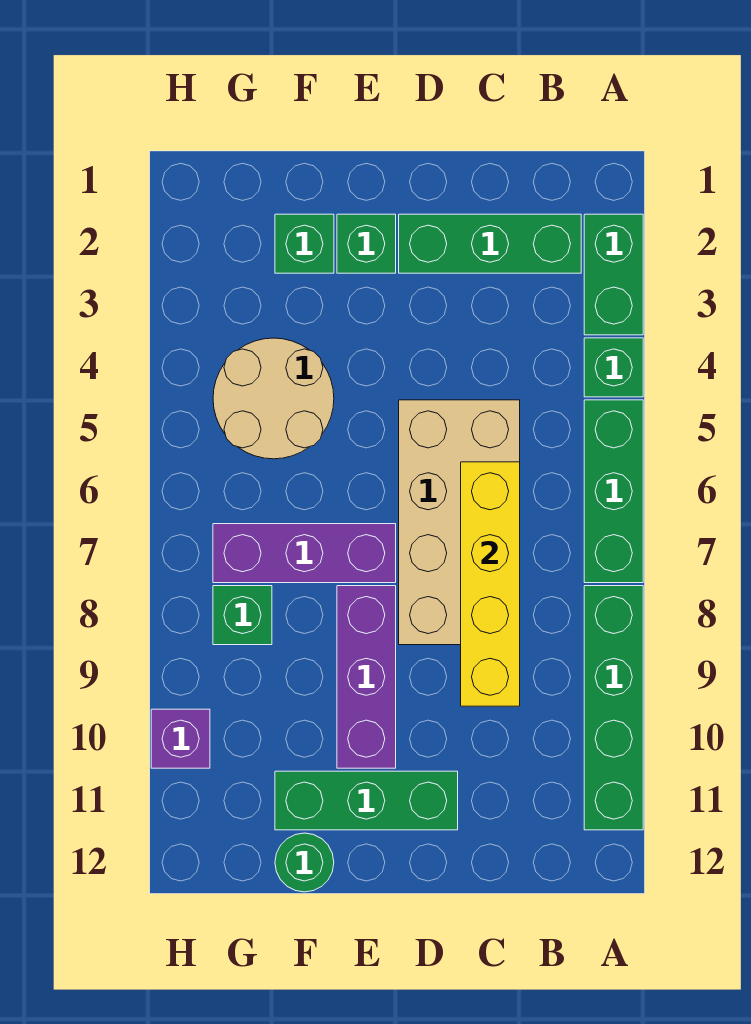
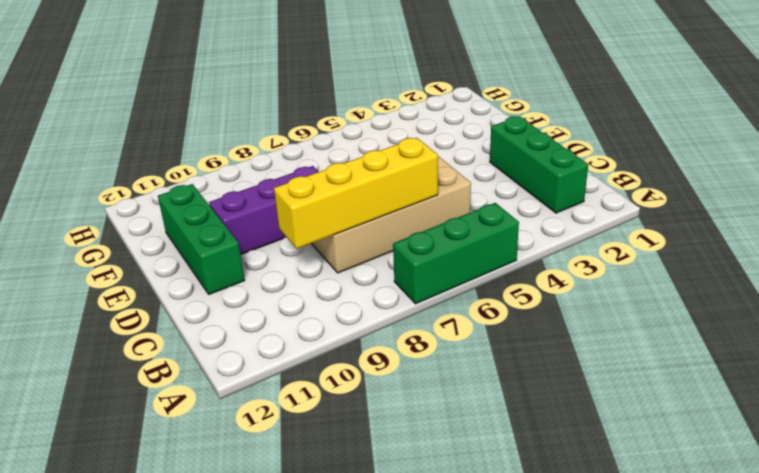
none -> green 1x2 brick [584,214,643,335]
none -> green 1x1 brick [584,338,643,397]
none -> green 1x4 brick [584,586,643,830]

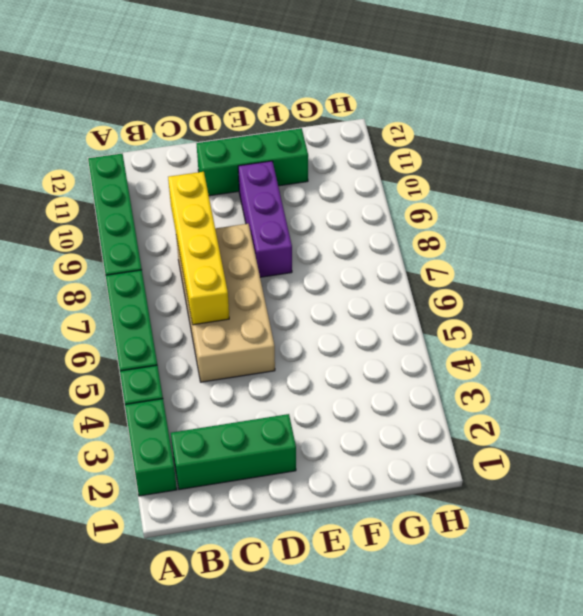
none -> green 1x1 brick [337,214,396,273]
none -> purple 1x3 brick [213,524,396,583]
none -> green 1x1 brick [275,214,334,273]

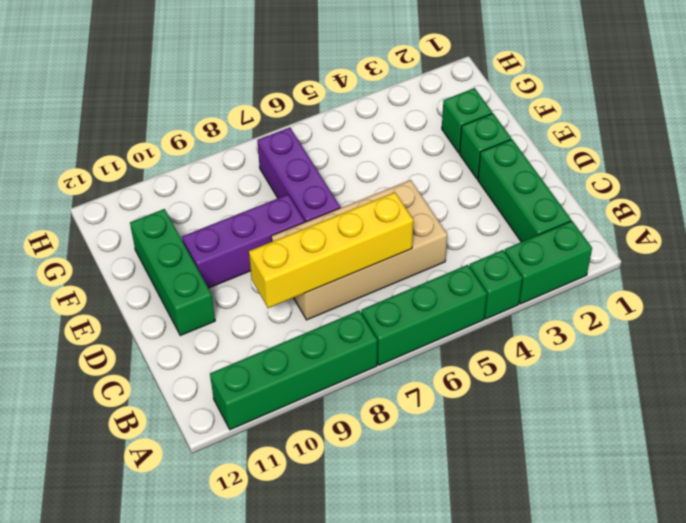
none -> tan 2x2 round brick [213,338,334,459]
none -> green 1x1 round brick [275,833,334,892]
none -> green 1x1 brick [213,586,272,645]

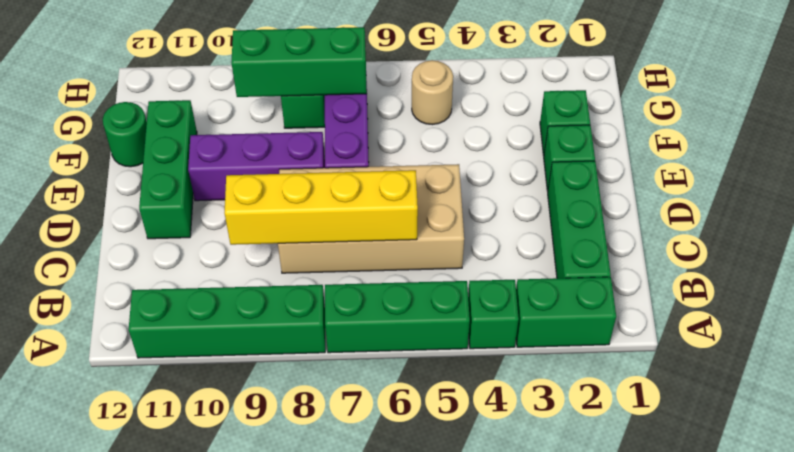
tan 1x1 round brick [412,60,453,125] -> tan 2x2 round brick [213,338,334,459]
green 1x3 brick [232,27,367,97] -> none
none -> purple 1x1 brick [151,709,210,768]

